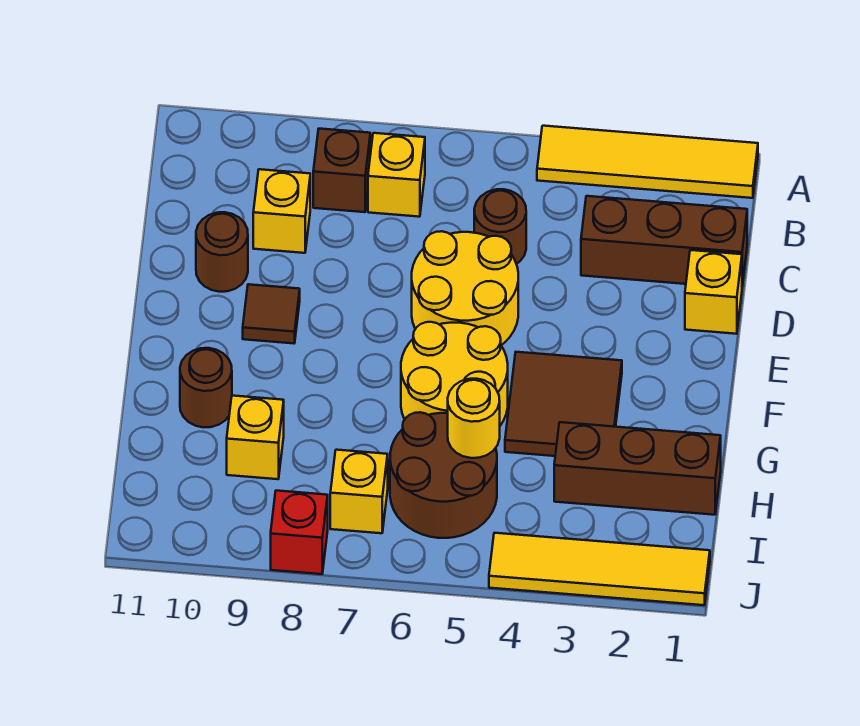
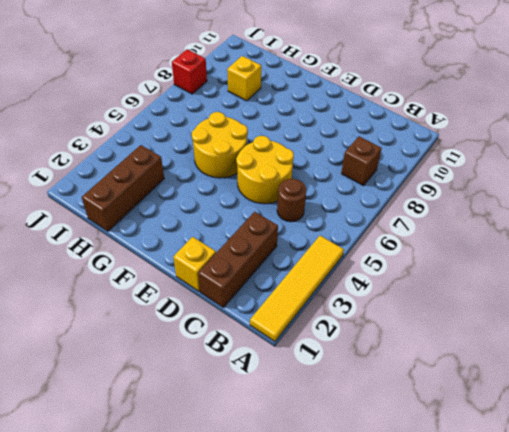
none -> yellow 1x1 brick [368,133,425,217]
none -> yellow 1x1 brick [253,169,310,253]
none -> brown 1x1 round brick [196,212,248,292]

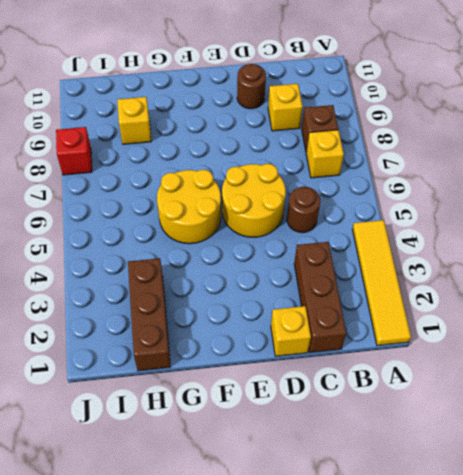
none -> brown 1x1 tile [243,284,300,343]
none -> brown 2x2 tile [505,352,622,456]
none -> brown 1x1 round brick [180,348,232,427]

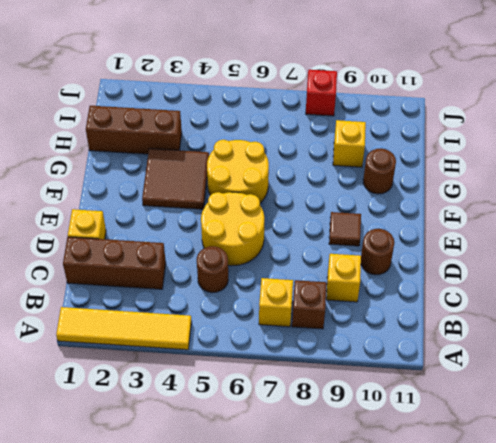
none -> brown 2x2 round brick [390,412,497,538]
none -> yellow 1x1 brick [330,450,388,533]
none -> yellow 1x4 tile [489,533,710,605]

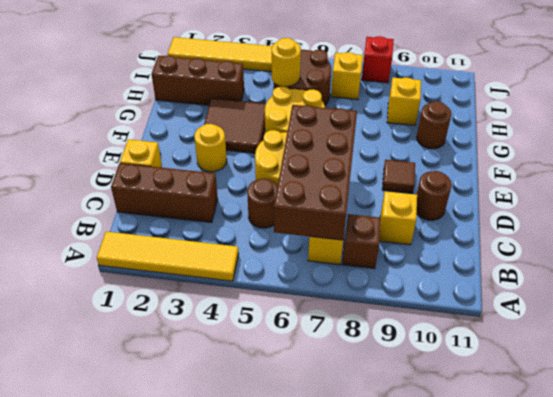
brown 2x4 brick [274,105,357,240] -> none
yellow 1x1 round brick [194,124,227,172] -> none

